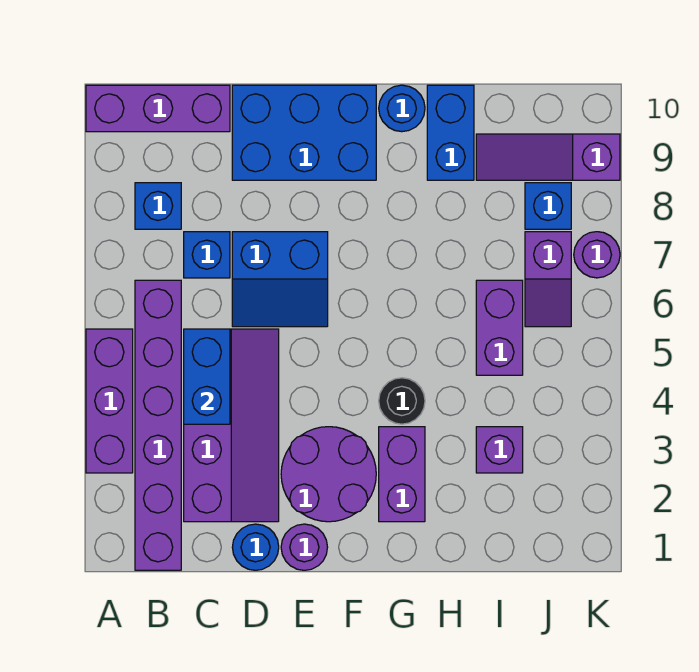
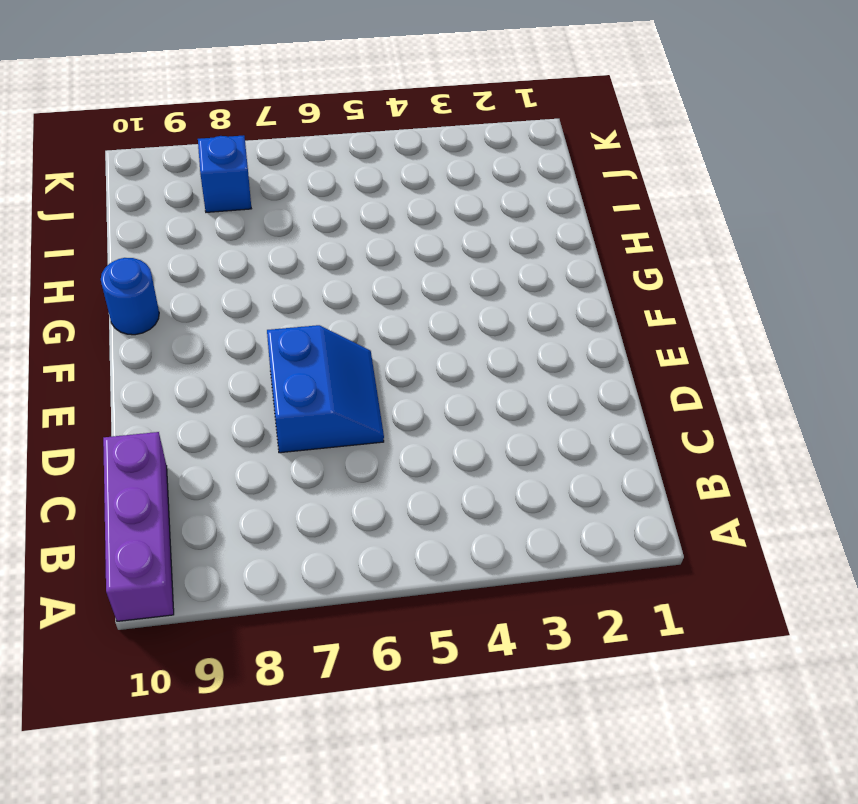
none -> purple 1x3 brick [86,329,133,473]
none -> purple 1x6 brick [135,280,181,570]
none -> blue 1x1 brick [135,183,181,229]

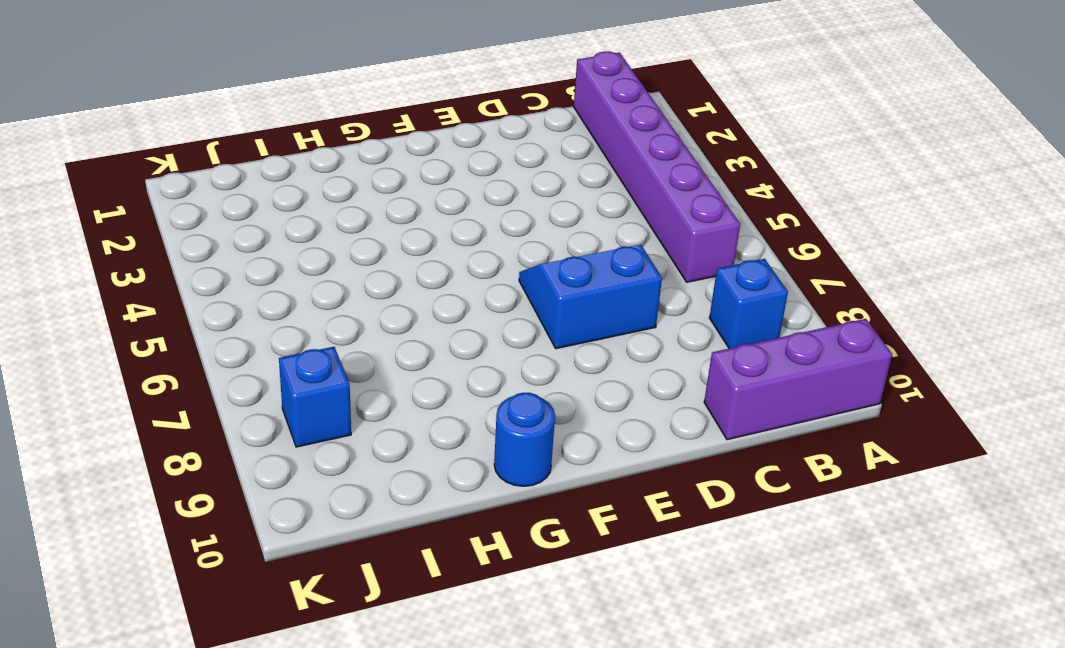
none -> purple 1x3 brick [86,329,133,473]
none -> purple 2x4 slope [184,329,279,522]
none -> blue 1x1 brick [184,232,230,278]

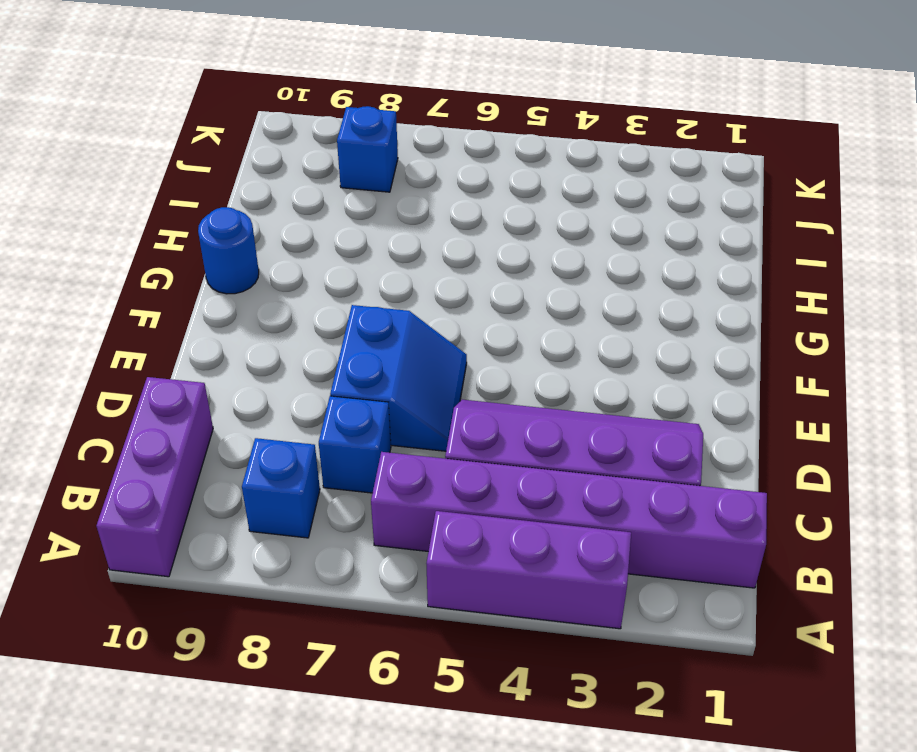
none -> blue 1x1 round brick [232,524,279,570]
none -> blue 2x3 brick [232,85,376,180]
none -> purple 1x1 round brick [281,524,328,570]

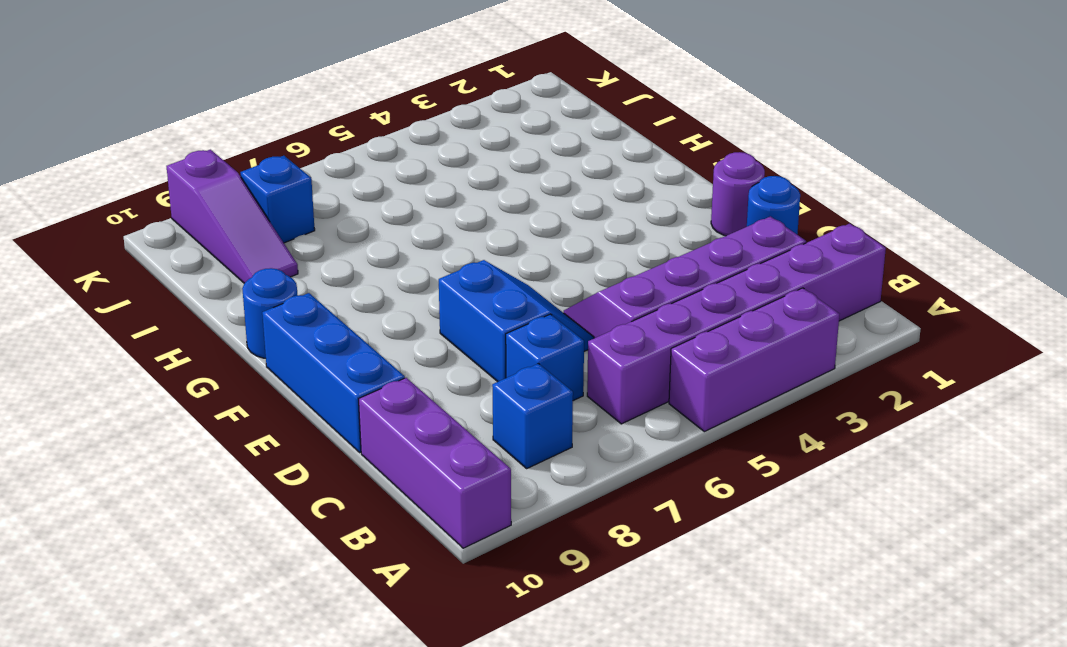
blue 1x3 brick [262,293,405,453] -> blue 2x3 brick [232,85,376,180]
none -> purple 2x2 round brick [281,427,376,522]
none -> purple 1x2 brick [379,427,425,522]
none -> black 1x1 round brick [379,378,425,424]

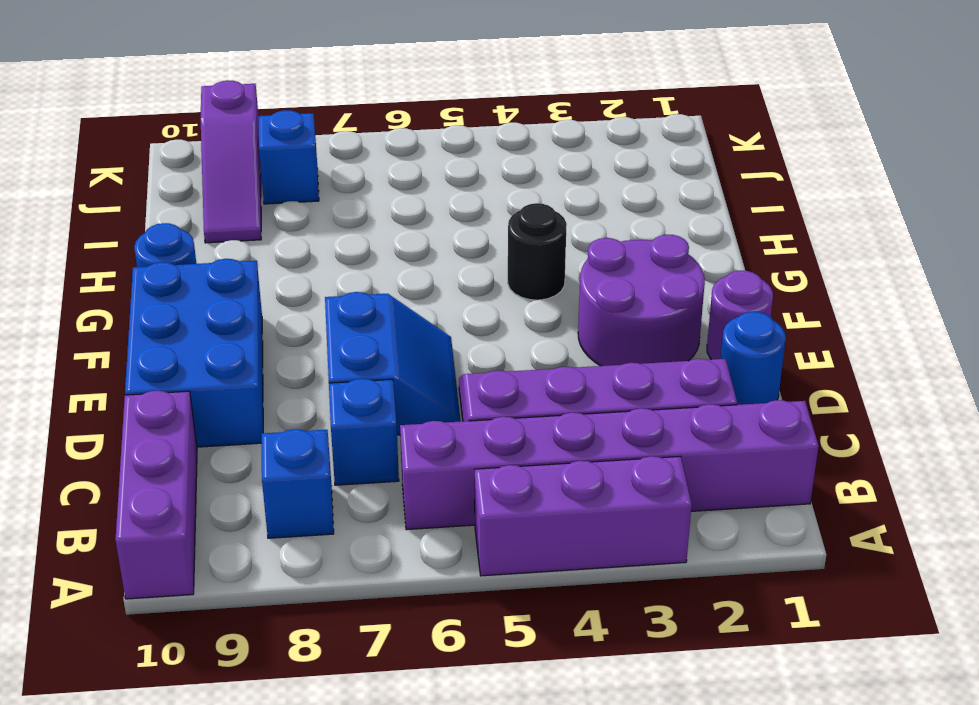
none -> purple 1x2 brick [379,427,425,522]
none -> blue 1x2 brick [427,85,474,180]
none -> purple 1x1 brick [476,427,523,473]

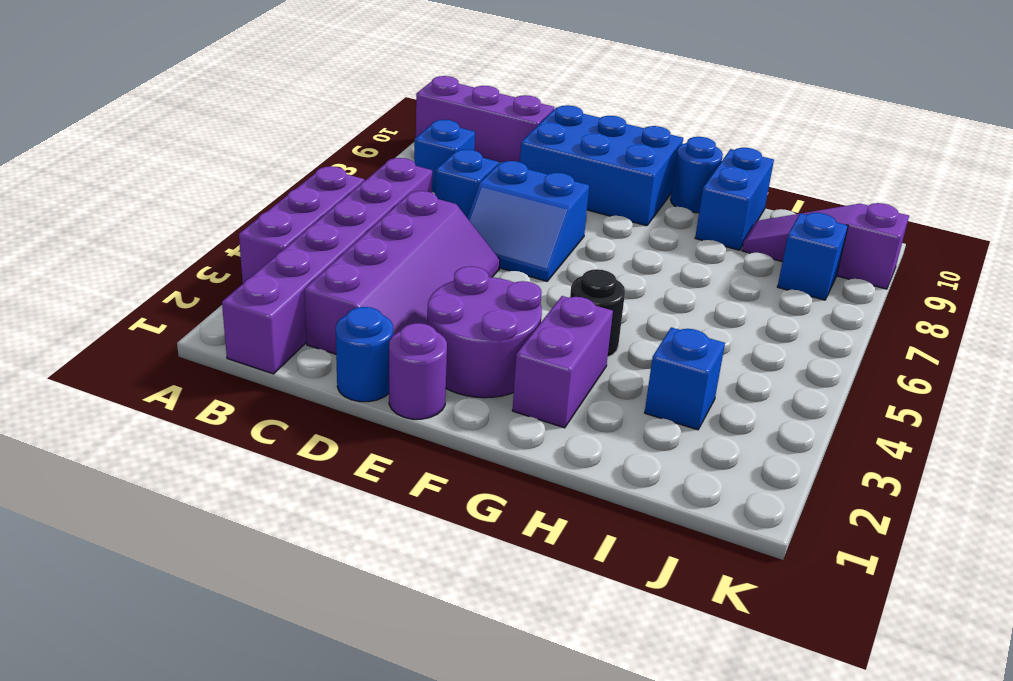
blue 1x1 brick [645,327,725,430] -> purple 1x1 brick [476,427,523,473]
none -> purple 1x2 brick [476,280,523,375]
none -> purple 1x2 slope [525,232,571,327]
none -> purple 1x1 round brick [574,232,620,278]

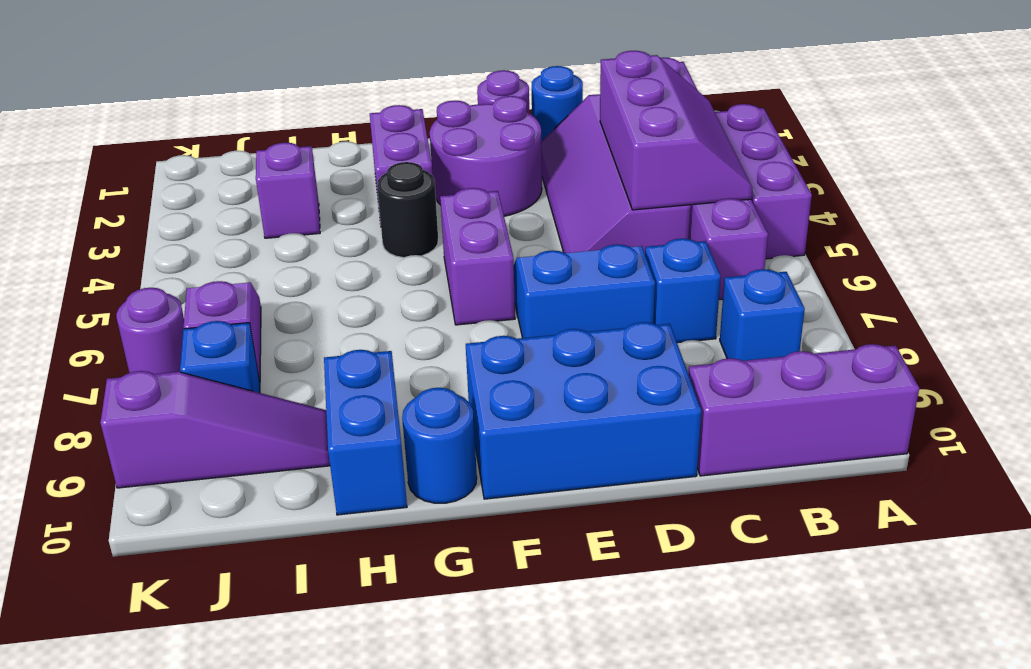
purple 2x3 slope [600,51,752,210] -> blue 1x2 brick [184,329,230,424]
purple 1x2 brick [440,188,515,325] -> purple 1x2 brick moved to [476,280,523,375]

